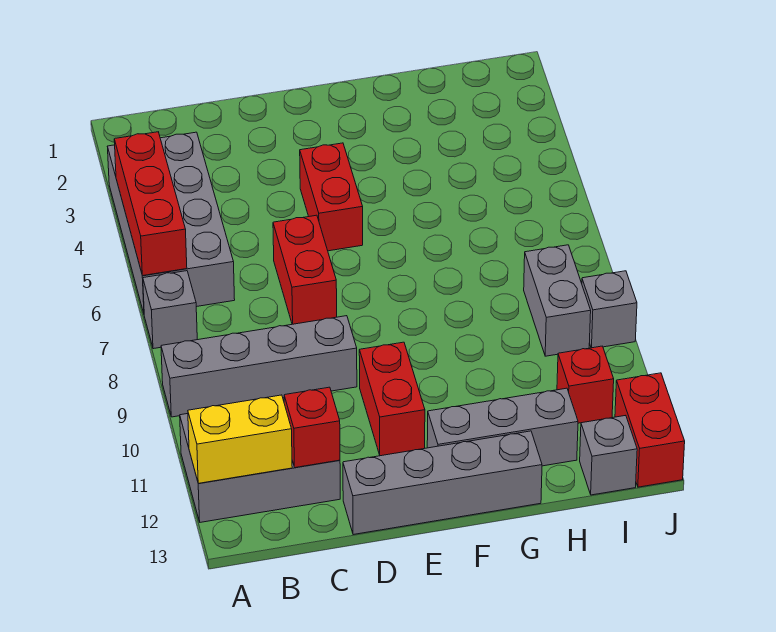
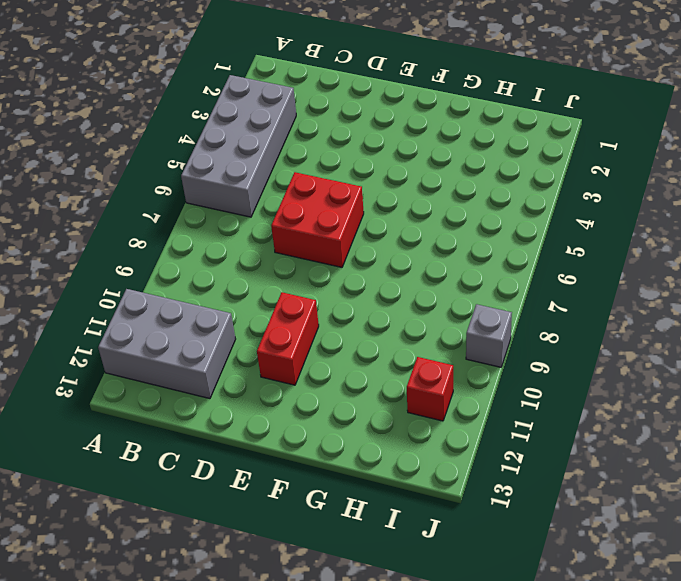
red 2x2 brick [271,172,364,267] -> red 1x2 brick [273,215,337,324]
none -> grey 1x1 brick [143,271,197,349]
none -> grey 1x4 brick [161,316,357,417]
none -> grey 1x4 brick [343,431,542,535]

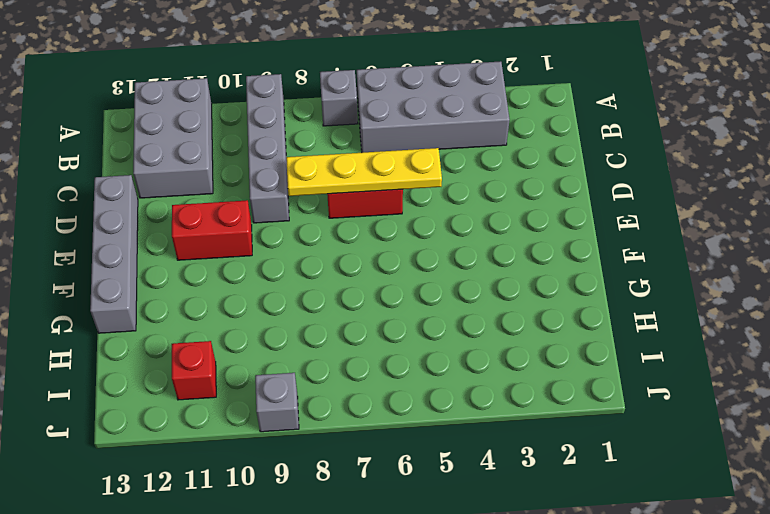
yellow 1x4 plate [286,148,442,196] -> none
none -> red 1x2 brick [300,143,363,251]
none -> grey 1x3 brick [427,388,578,466]
none -> grey 1x2 brick [524,245,591,356]

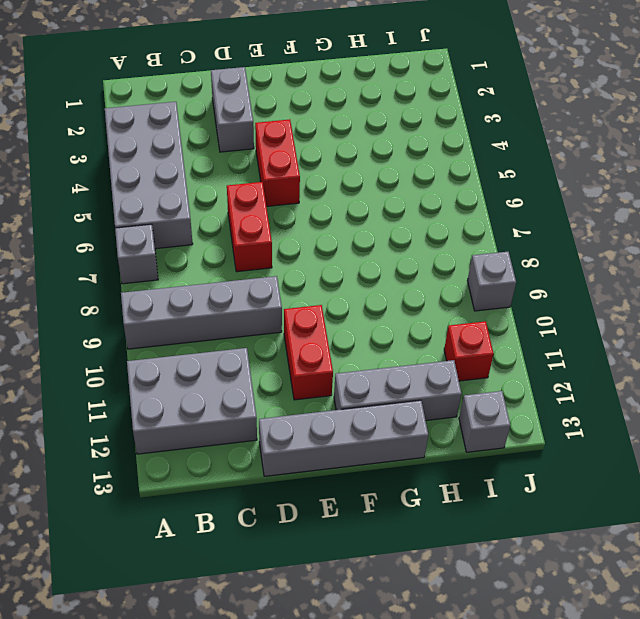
grey 1x2 brick [211,67,254,152] -> grey 1x2 brick moved to [524,245,591,356]
none -> red 1x2 brick [615,373,685,487]
none -> red 1x3 brick [114,132,187,276]
none -> yellow 1x2 brick [188,395,292,483]

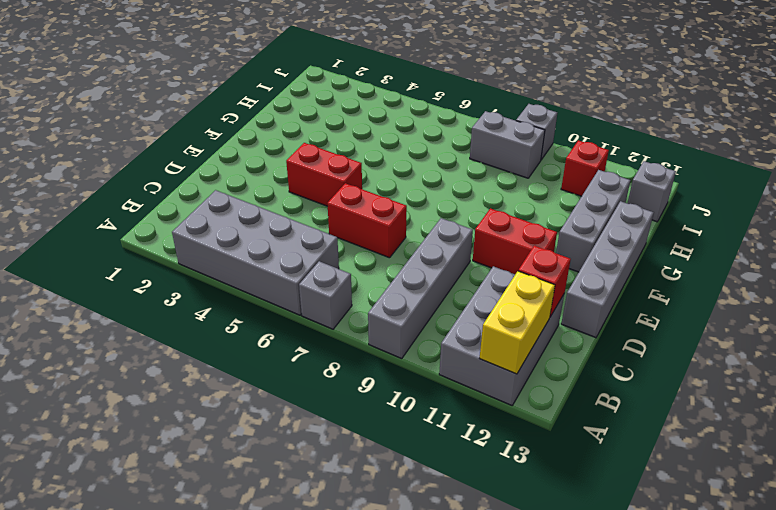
none -> red 1x2 brick [615,373,685,487]
none -> red 1x3 brick [114,132,187,276]

